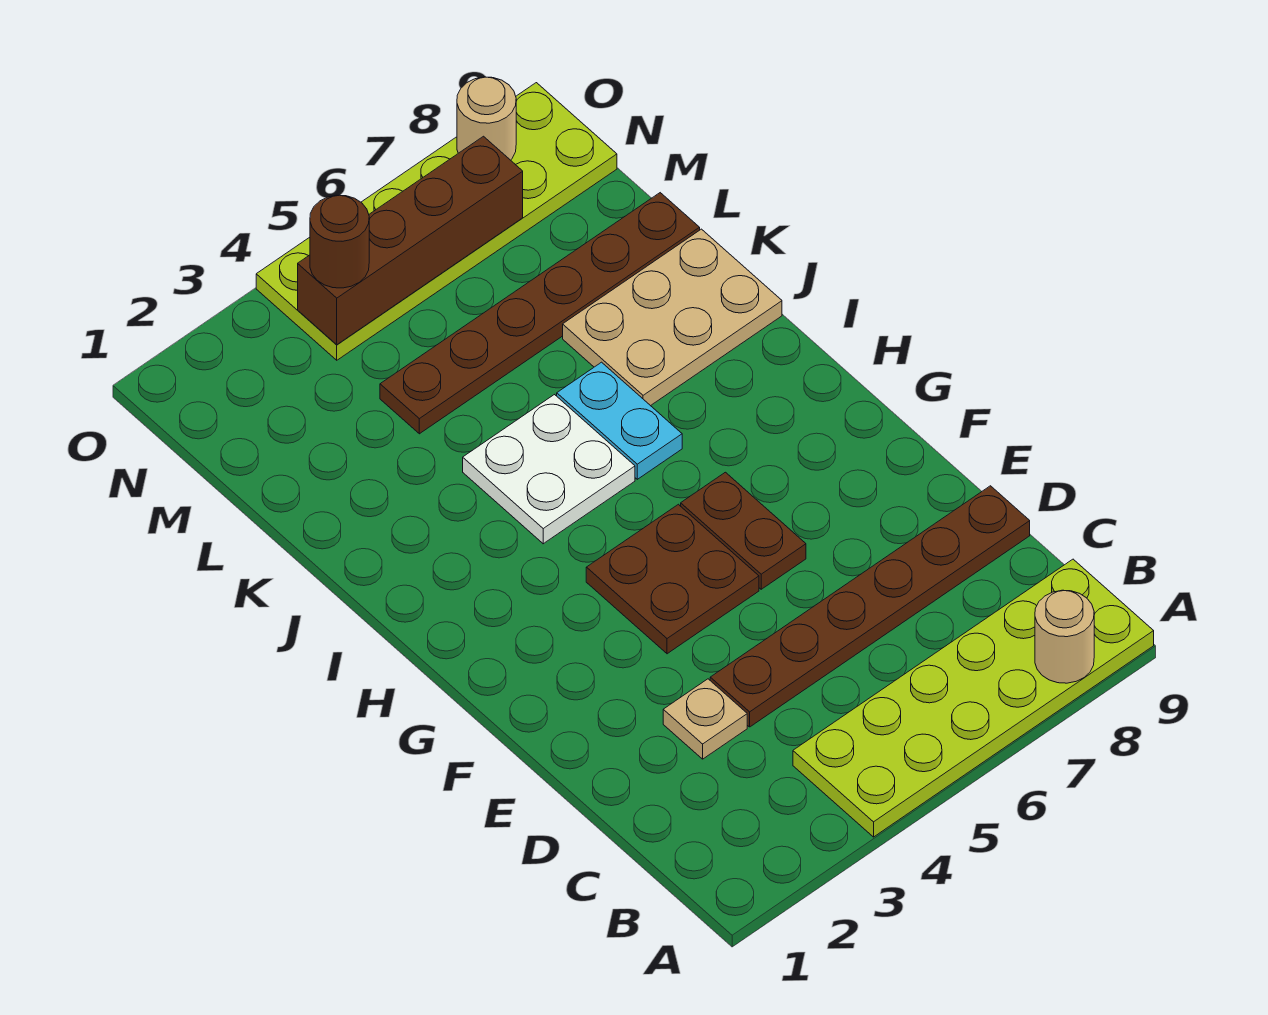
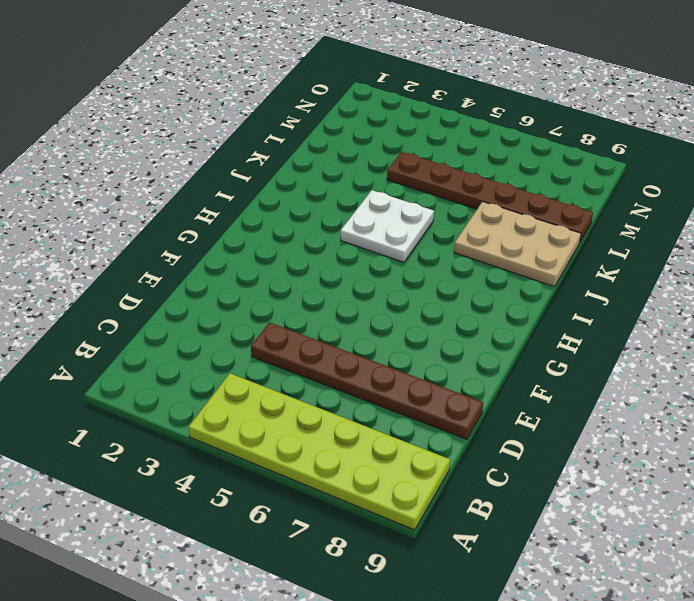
none -> tan 1x1 plate [663,679,747,759]
none -> brown 2x2 plate [586,504,759,654]
none -> brown 1x2 plate [681,472,806,589]

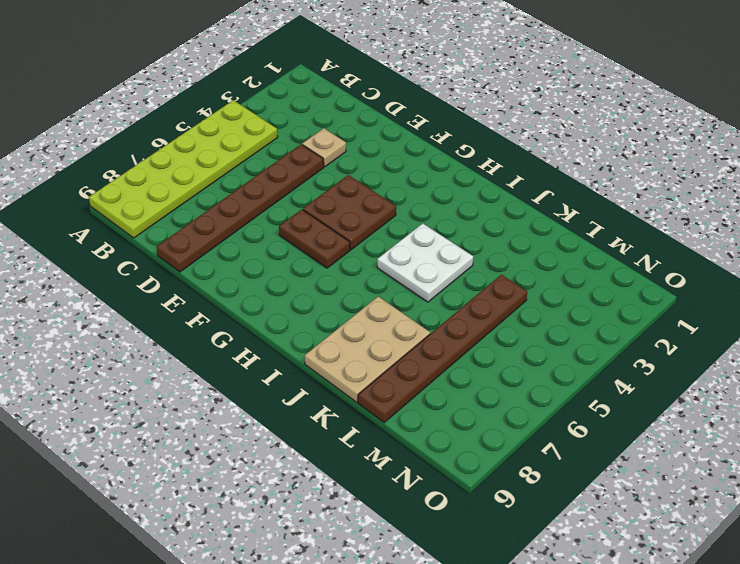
none -> cyan 1x2 plate [557,362,682,479]
none -> lime 2x6 plate [256,83,617,360]
none -> tan 1x1 round brick [1035,590,1094,683]

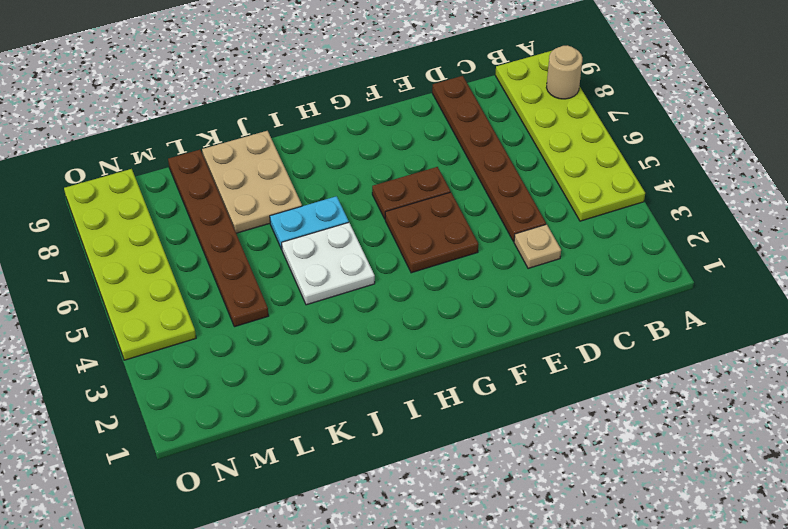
none -> brown 1x4 brick [298,136,523,345]
none -> tan 1x1 round brick [457,77,516,160]
none -> brown 1x1 round brick [310,195,369,288]

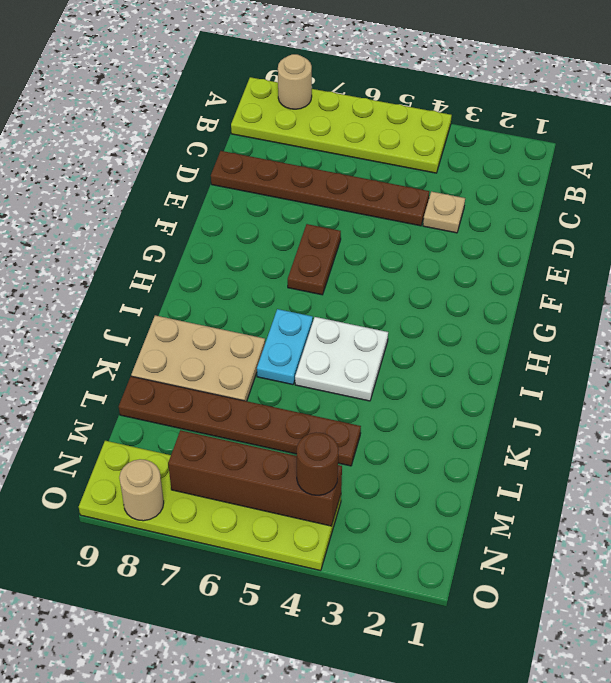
none -> brown 2x2 plate [586,504,759,654]

